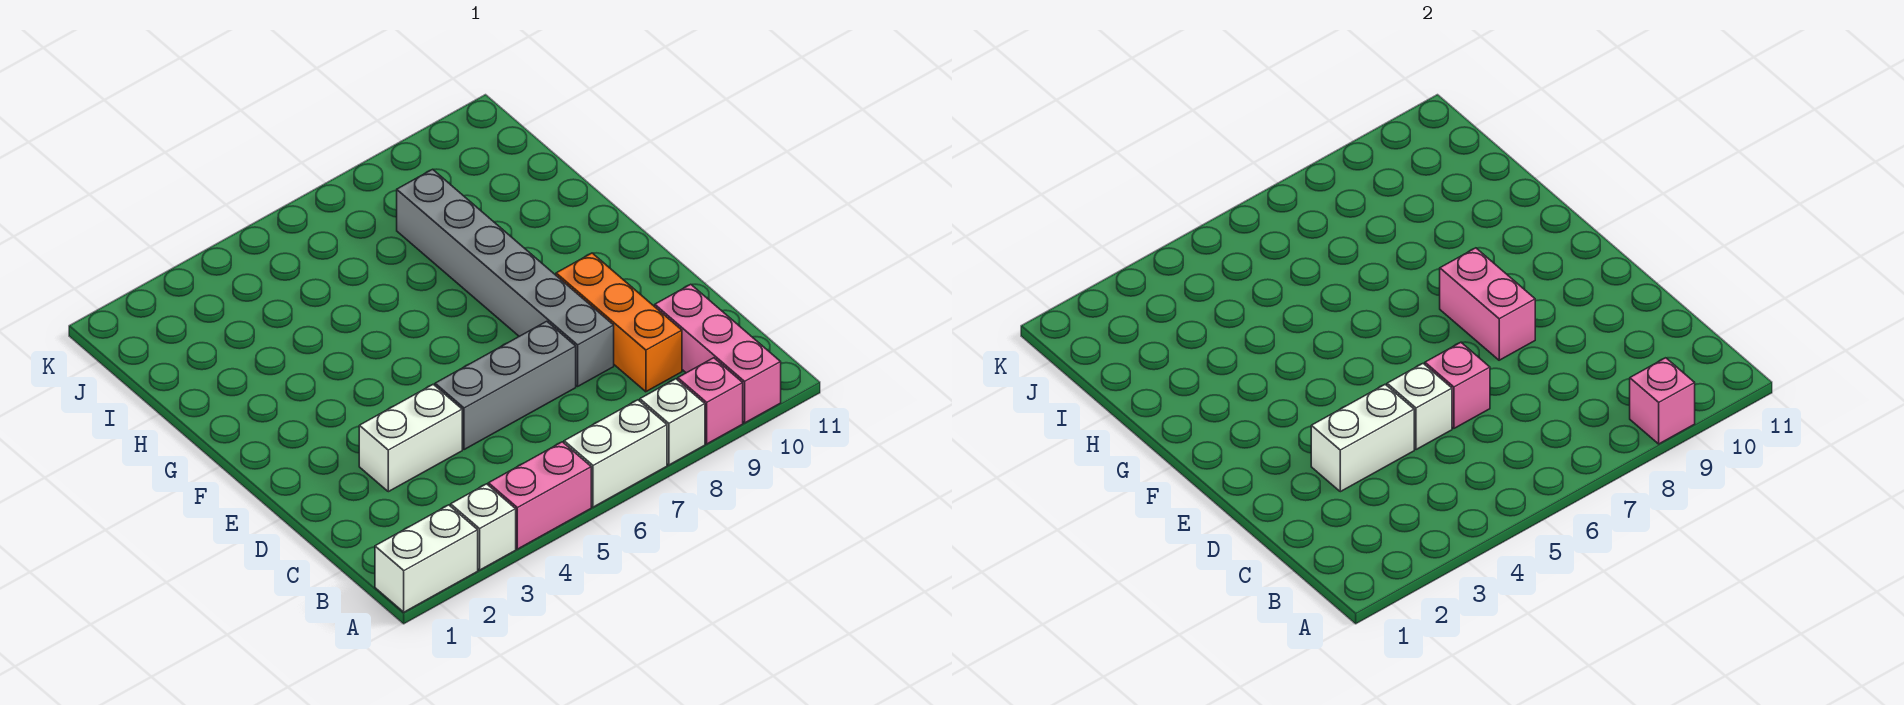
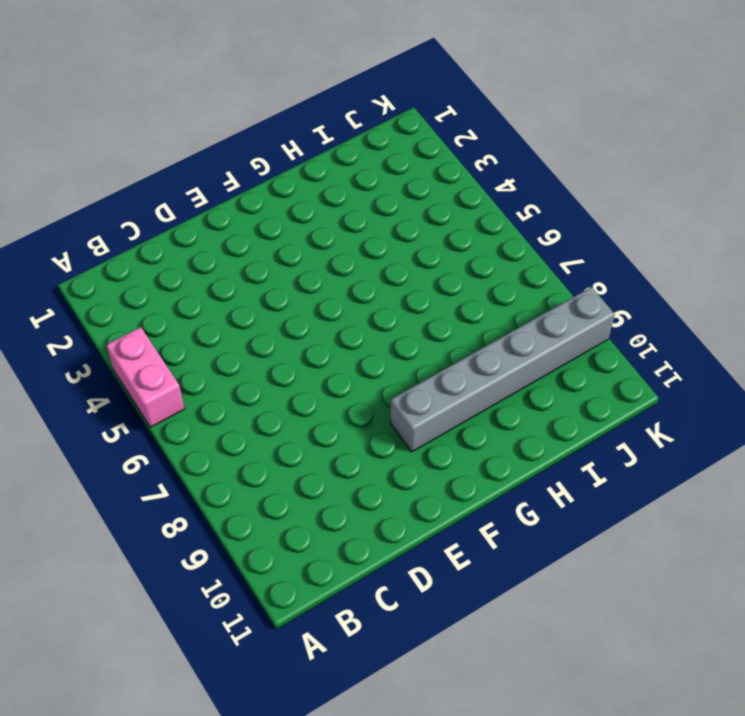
grey 1x6 brick [390,287,615,452] -> grey 1x6 brick moved to [397,169,614,386]
none -> white 1x2 brick [375,505,478,612]
none -> white 1x1 brick [451,484,516,570]
none -> white 1x2 brick [564,400,667,507]

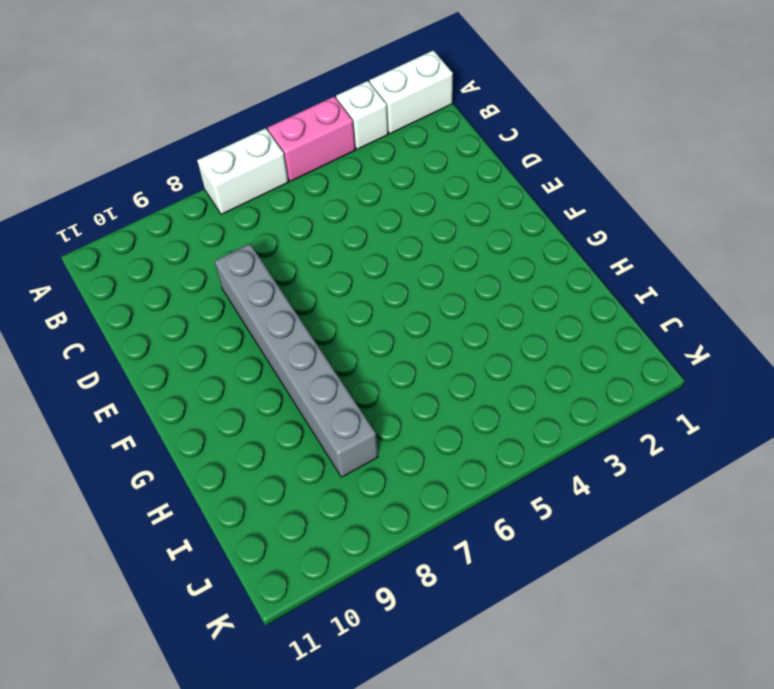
none -> white 1x1 brick [640,379,705,465]
none -> pink 1x1 brick [678,358,743,444]
none -> pink 1x3 brick [655,284,781,423]

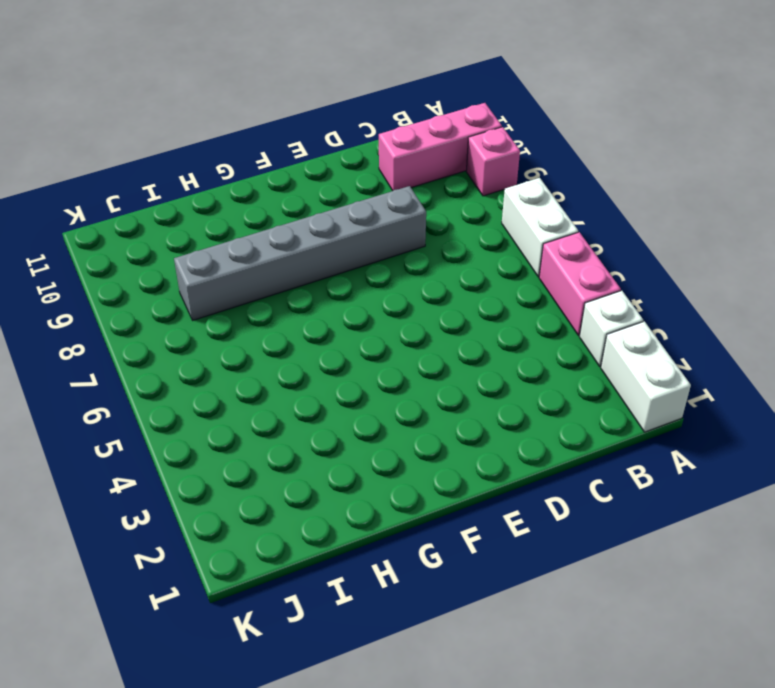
none -> white 1x1 brick [640,379,705,465]
none -> orange 1x3 brick [556,253,682,392]
none -> white 1x2 brick [359,384,462,492]

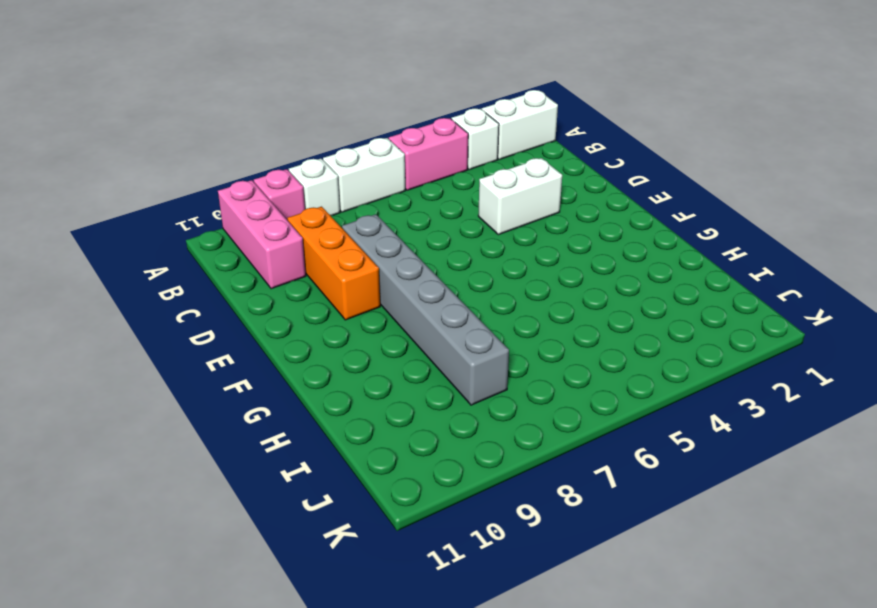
none -> grey 1x3 brick [435,321,576,450]
none -> pink 1x1 brick [1630,358,1695,444]
none -> white 1x2 brick [1311,384,1414,492]

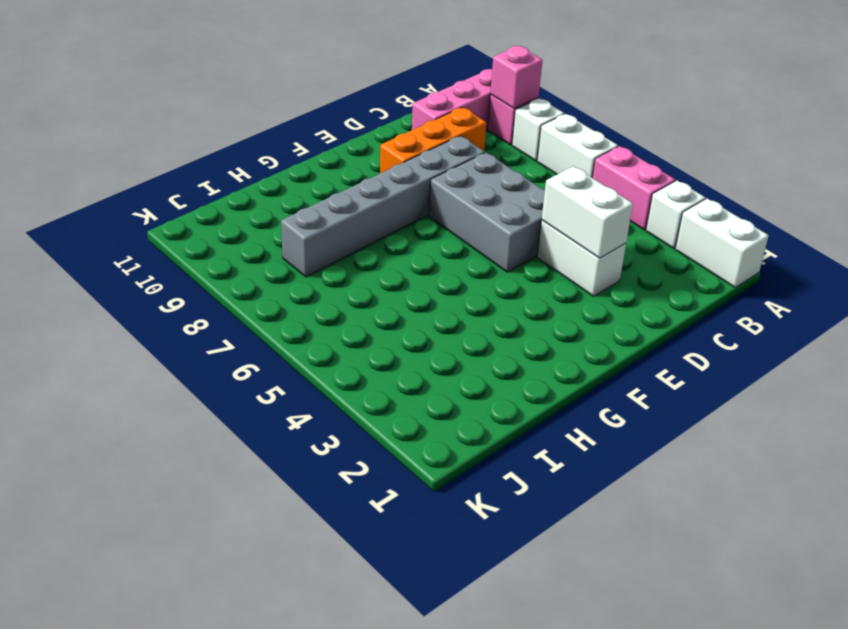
grey 2x3 brick [429,153,545,272] -> grey 1x3 brick [435,321,576,450]
none -> white 1x1 brick [1387,364,1452,450]
none -> pink 1x1 brick [1425,342,1490,428]
none -> pink 1x2 brick [1440,248,1535,360]

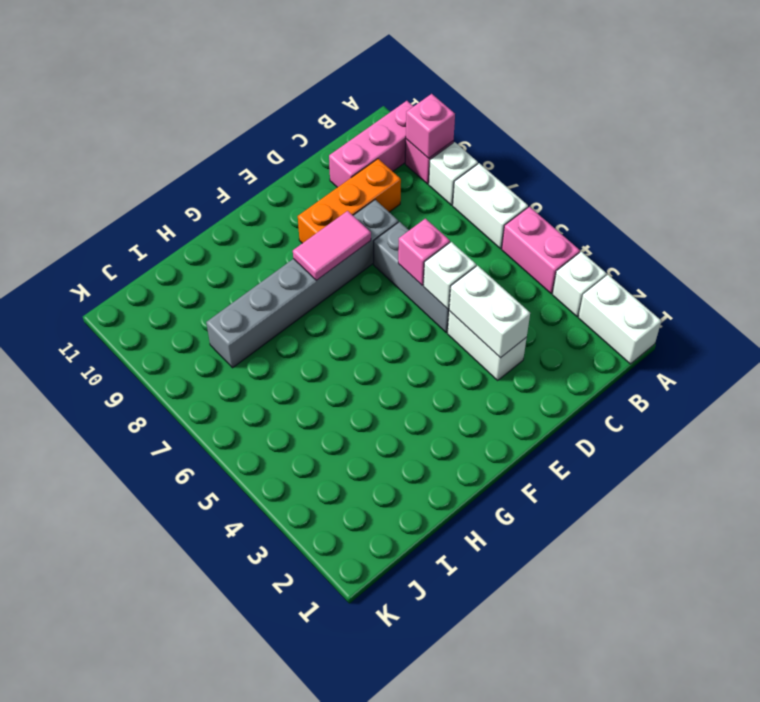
pink 1x2 tile [293,211,371,281] -> pink 1x2 brick [1440,248,1535,360]

